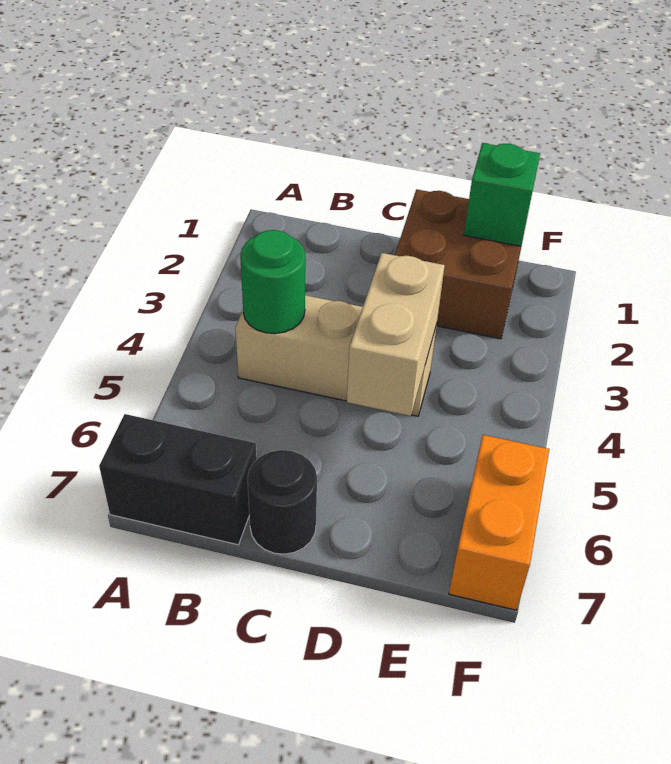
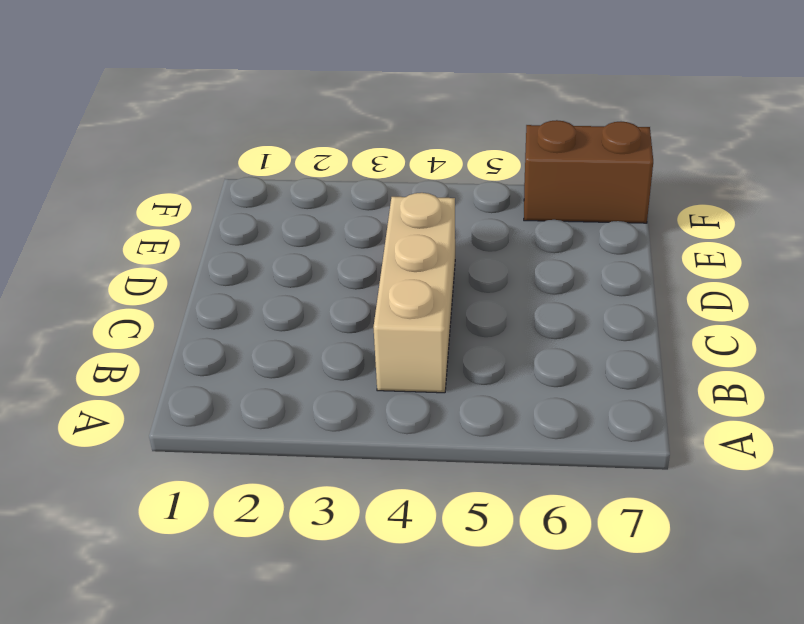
brown 1x2 brick [524,120,653,223] -> orange 1x2 brick [449,435,549,610]
none -> black 1x2 brick [99,414,257,545]
none -> black 1x1 round brick [248,450,317,554]

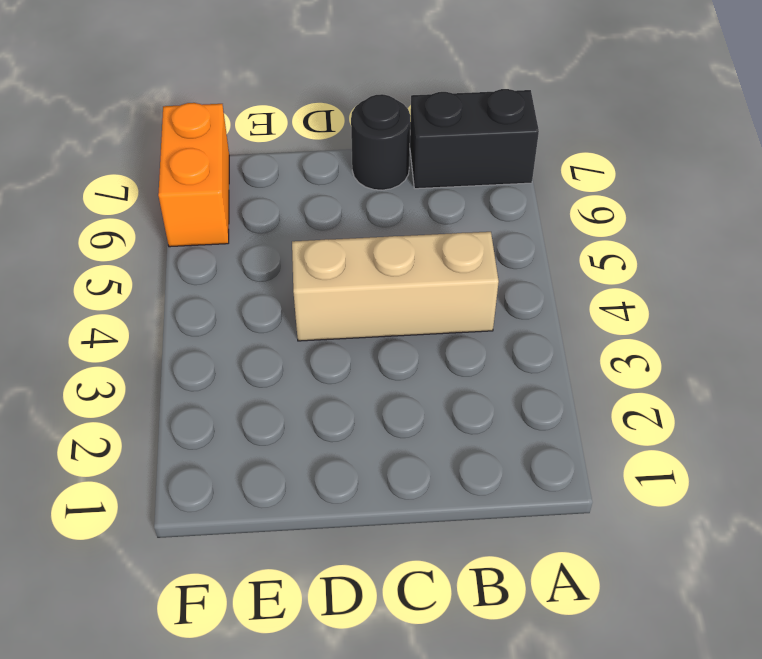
none -> brown 2x2 brick [395,189,526,339]
none -> green 1x1 round brick [240,230,305,334]

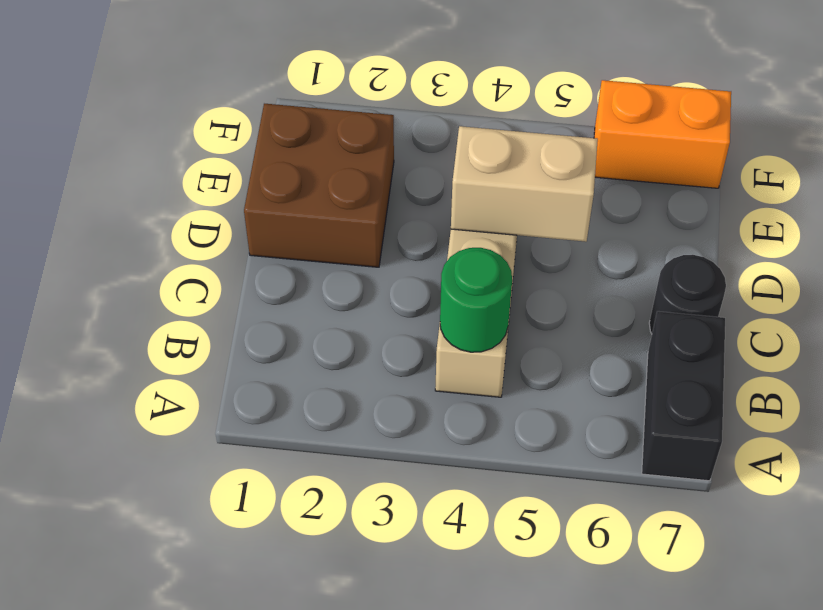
none -> green 1x1 brick [464,143,540,246]

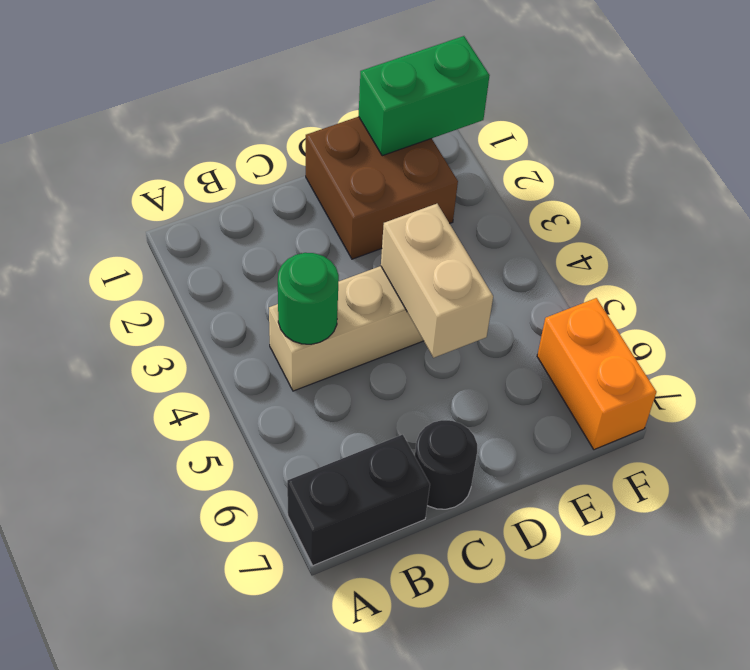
green 1x2 brick [359,36,490,156] -> green 1x1 brick [464,143,540,246]

